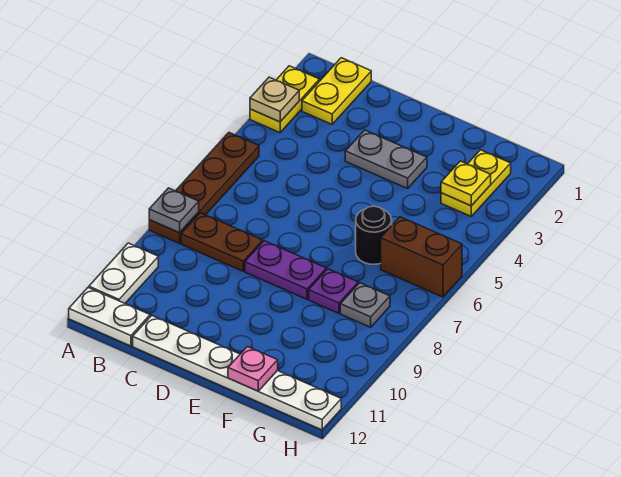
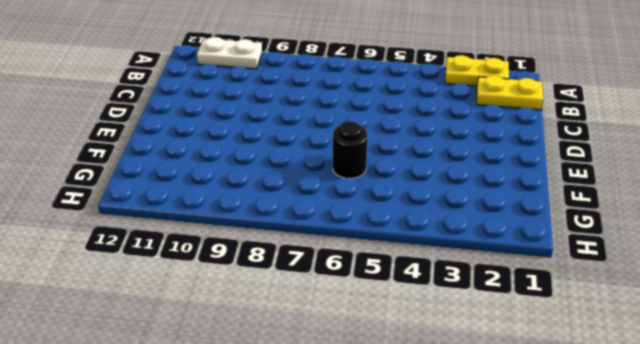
none -> brown 1x4 plate [149,133,259,243]
none -> white 1x2 plate [69,288,150,346]
none -> brown 1x2 plate [181,213,262,271]

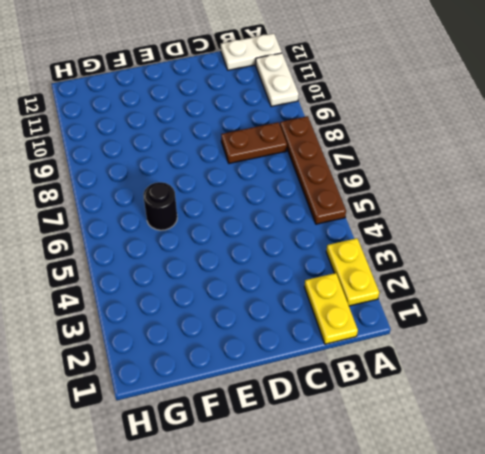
none -> white 1x6 plate [133,316,341,430]
none -> grey 1x2 plate [345,130,427,189]
none -> purple 1x2 plate [245,241,326,299]

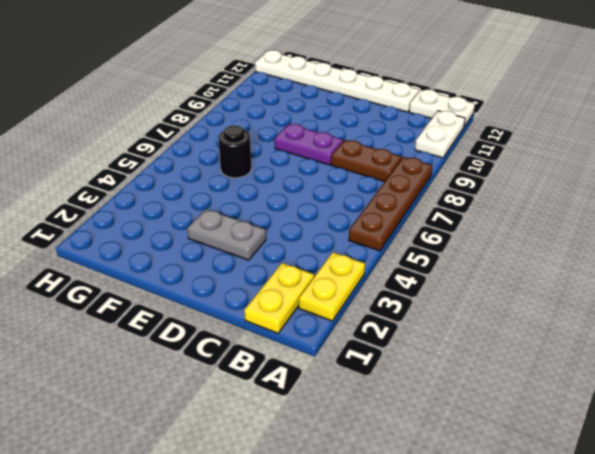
none -> purple 1x1 plate [309,269,358,313]
none -> yellow 1x2 plate [441,150,511,216]
none -> brown 1x2 brick [381,217,462,297]

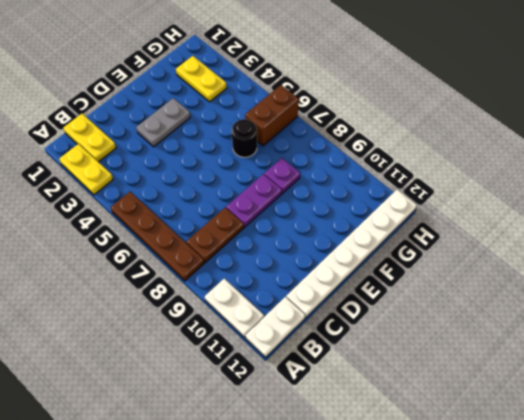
none -> grey 1x1 plate [340,283,390,327]
none -> tan 1x1 plate [250,77,299,122]
none -> grey 1x1 plate [149,188,199,233]

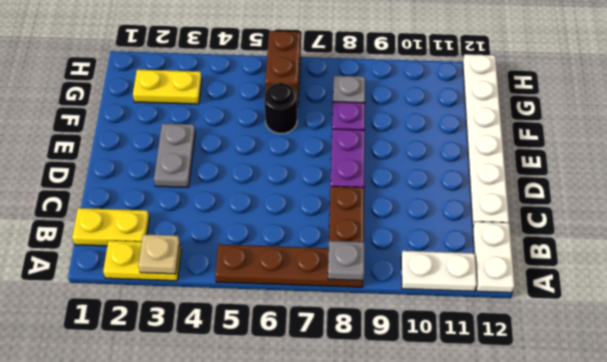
none -> pink 1x1 plate [228,347,278,391]
none -> yellow 1x1 plate [441,161,491,206]

